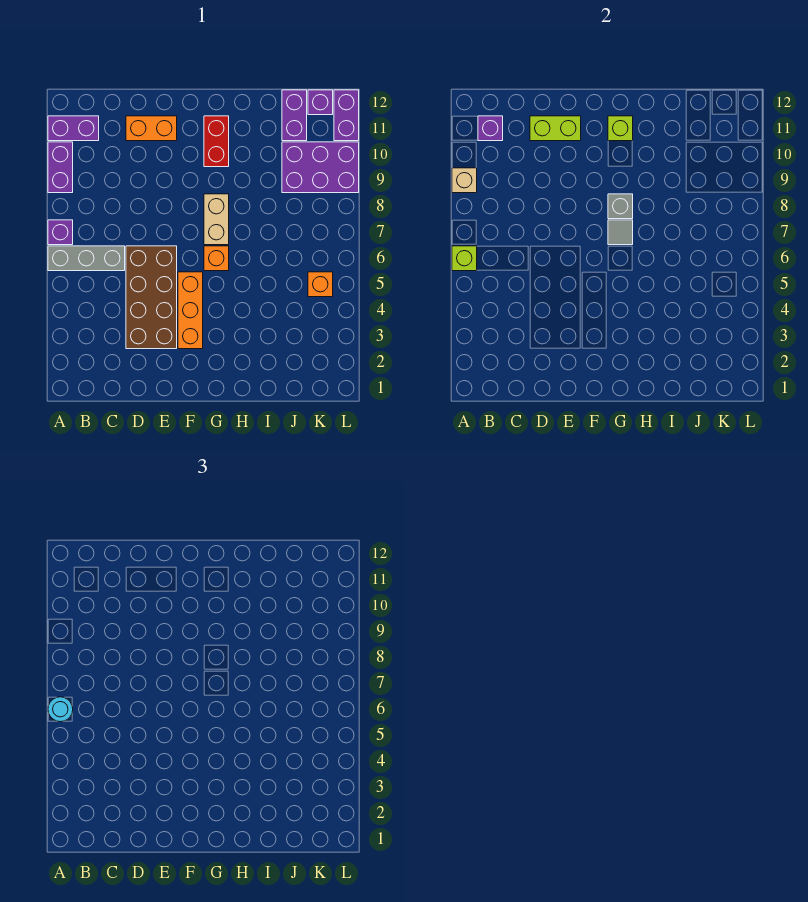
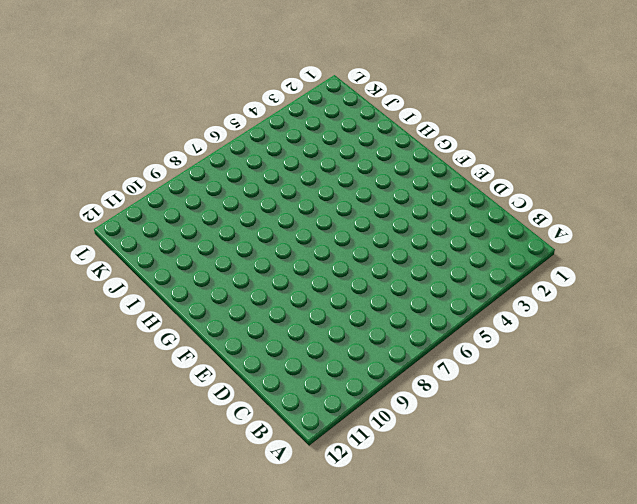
none -> grey 1x3 brick [48,246,125,271]
none -> purple 1x1 brick [48,220,73,245]
none -> purple 1x2 brick [48,142,73,193]

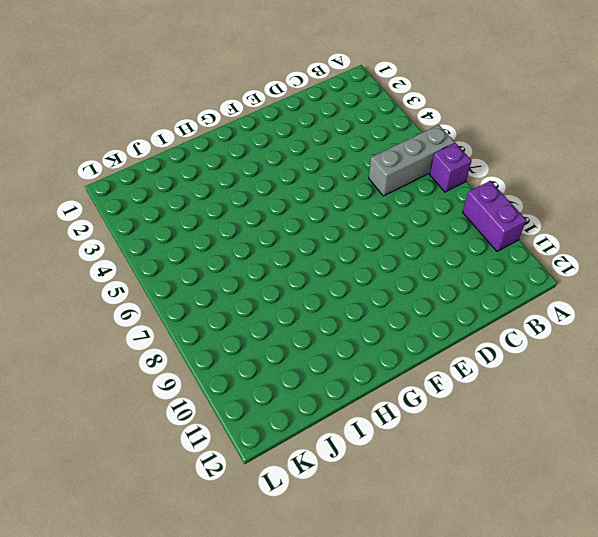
none -> purple 1x2 brick [48,116,99,141]
none -> brown 2x4 brick [126,246,177,349]
none -> orange 1x2 brick [126,116,177,141]

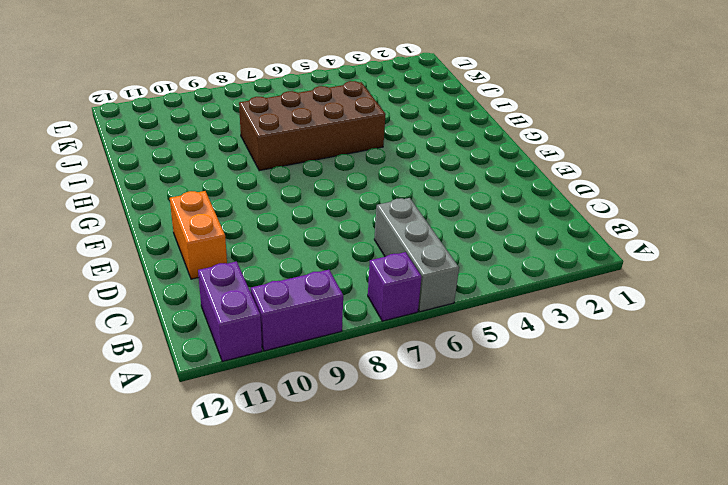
brown 2x4 brick [239,81,386,171] -> brown 2x4 brick moved to [126,246,177,349]
none -> orange 1x3 brick [178,272,203,349]
none -> orange 1x1 brick [204,246,229,271]
none -> tan 1x2 brick [204,194,229,245]

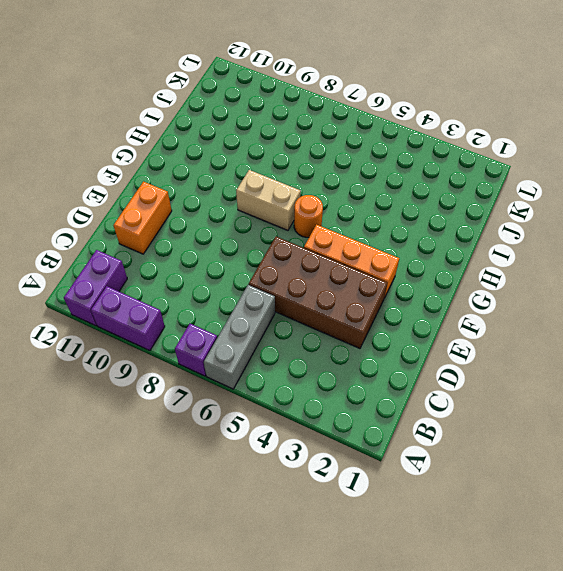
orange 1x1 round brick [294,195,323,237] -> orange 1x1 brick [204,246,229,271]
none -> red 1x2 brick [204,116,229,167]
none -> purple 2x3 brick [282,142,359,193]
none -> purple 1x2 brick [282,90,307,141]

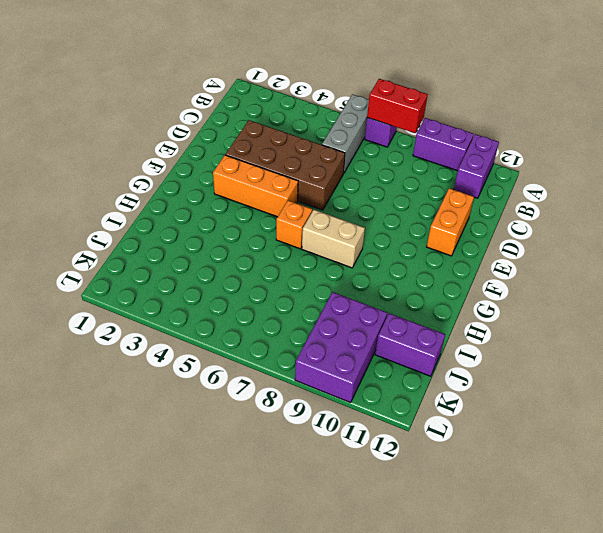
red 1x2 brick [367,79,428,133] -> red 1x2 brick moved to [204,116,229,167]
none -> orange 1x1 brick [308,272,333,297]
none -> purple 1x1 brick [308,90,333,115]
none -> purple 1x2 brick [334,90,359,141]

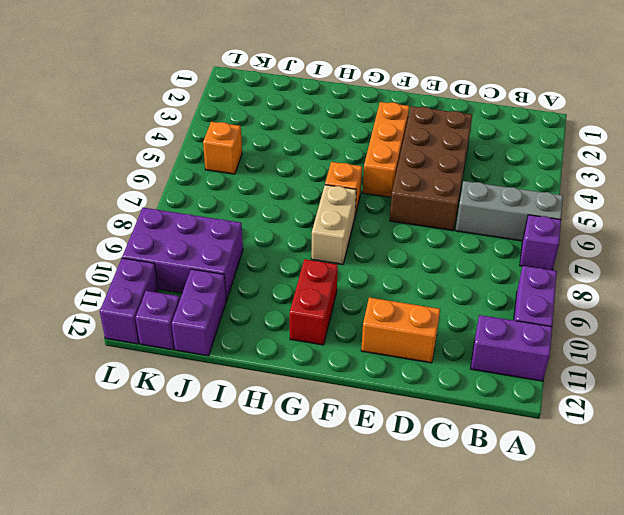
none -> lime 1x1 brick [452,246,477,271]
none -> tan 1x1 brick [452,168,477,193]
none -> purple 1x1 brick [478,116,503,141]

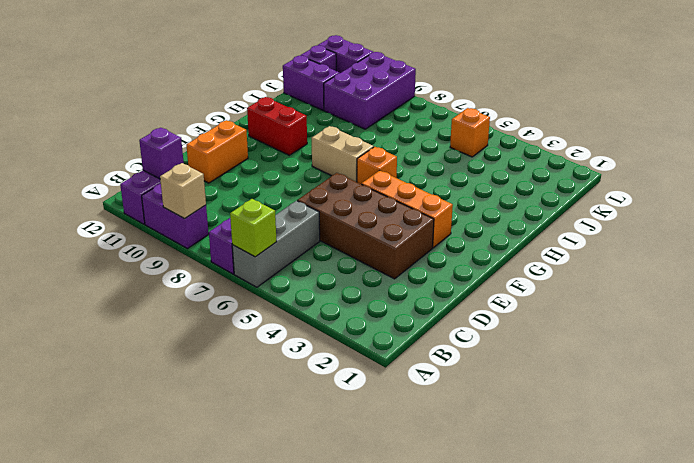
none -> lime 1x2 brick [530,116,581,141]
none -> grey 1x1 tile [608,220,633,245]
none -> grey 1x1 brick [608,194,633,219]

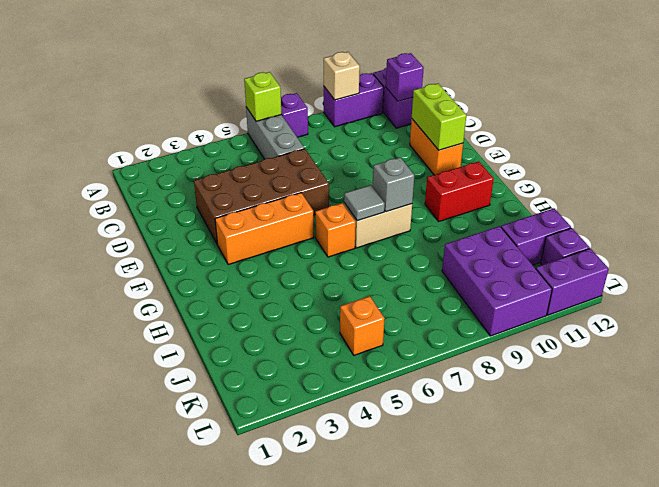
none -> lime 1x1 brick [608,116,633,141]
none -> cyan 1x1 round brick [48,697,73,722]

